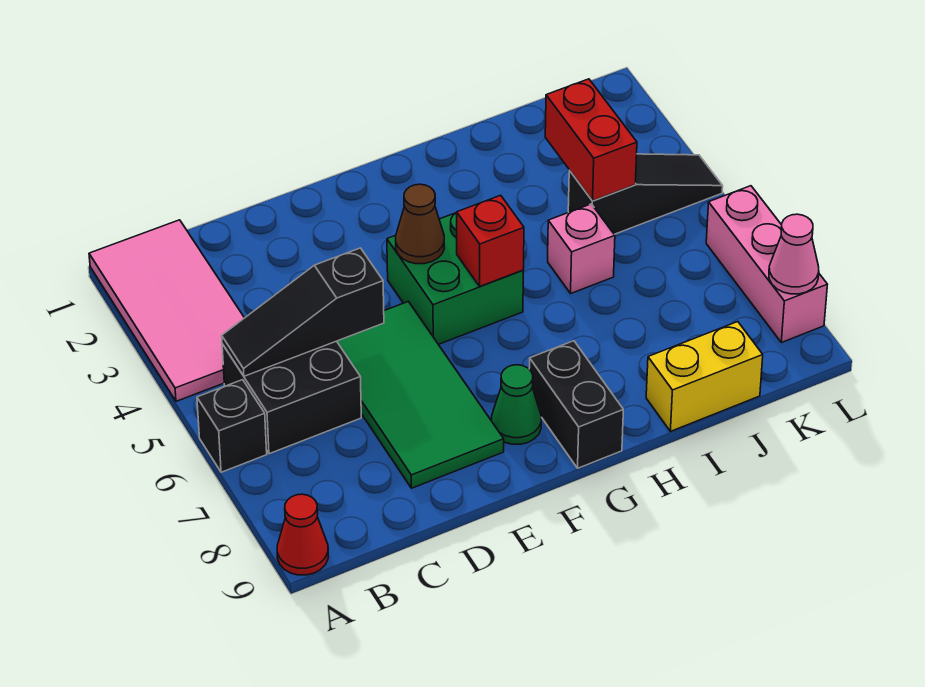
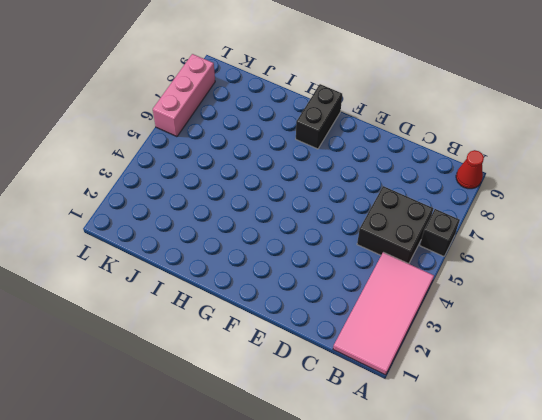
none -> green 2x4 tile [337,301,504,488]
none -> green 2x2 brick [387,213,523,344]
none -> green 1x1 cone [492,365,541,444]

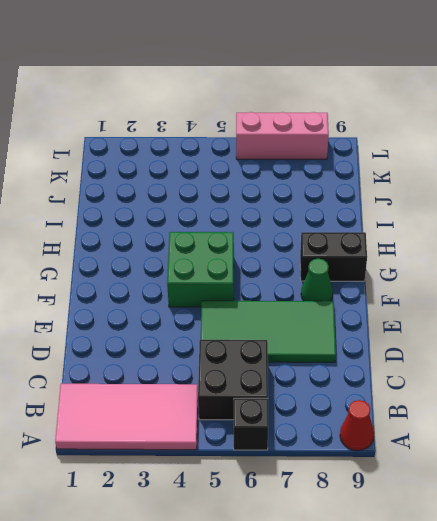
none -> pink 1x1 brick [548,204,615,293]
none -> yellow 1x2 brick [646,322,763,431]
none -> black 1x3 slope [568,154,723,234]

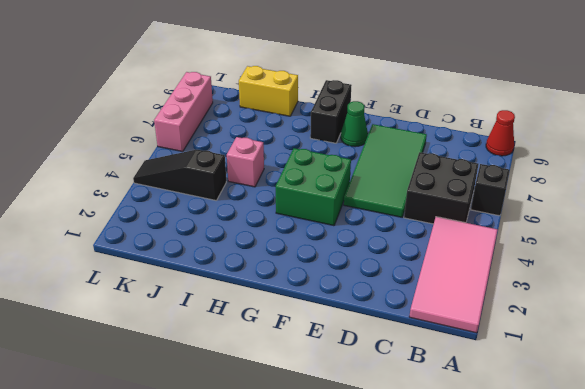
none -> black 1x3 slope [222,248,384,376]
none -> brown 1x1 cone [396,184,444,264]
none -> red 1x1 brick [457,195,524,286]

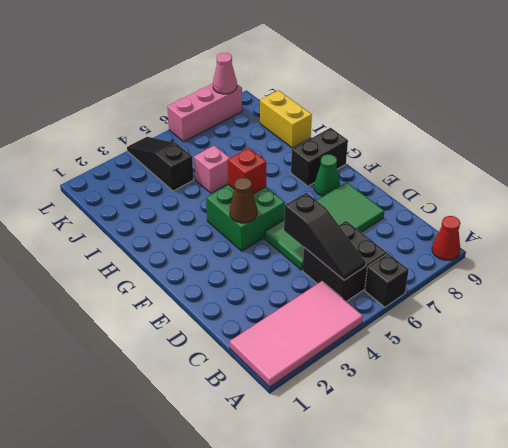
none -> red 1x2 brick [545,79,637,201]

